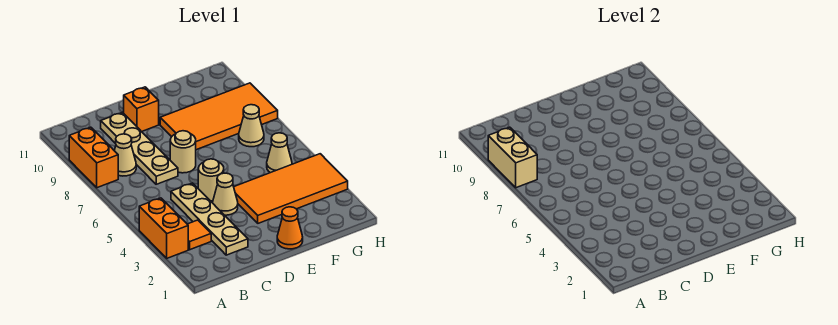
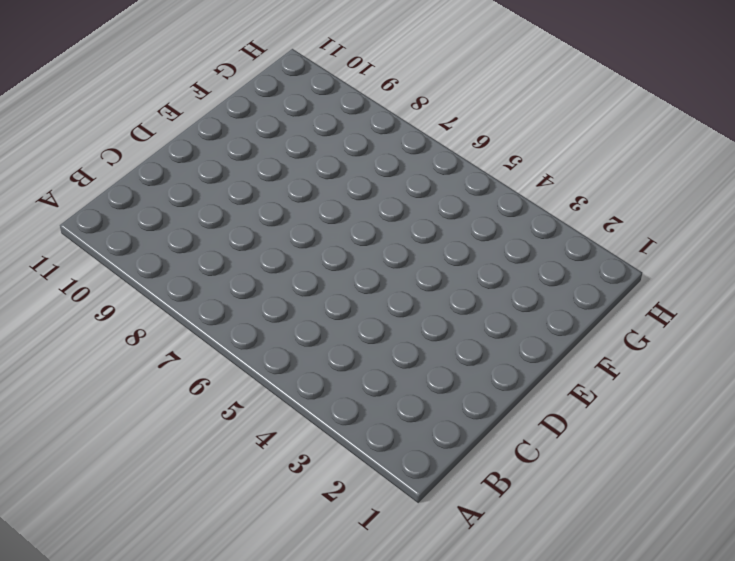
none -> orange 1x2 brick [139,198,188,258]
none -> orange 1x2 brick [69,127,118,188]
none -> orange 1x1 tile [187,220,211,250]

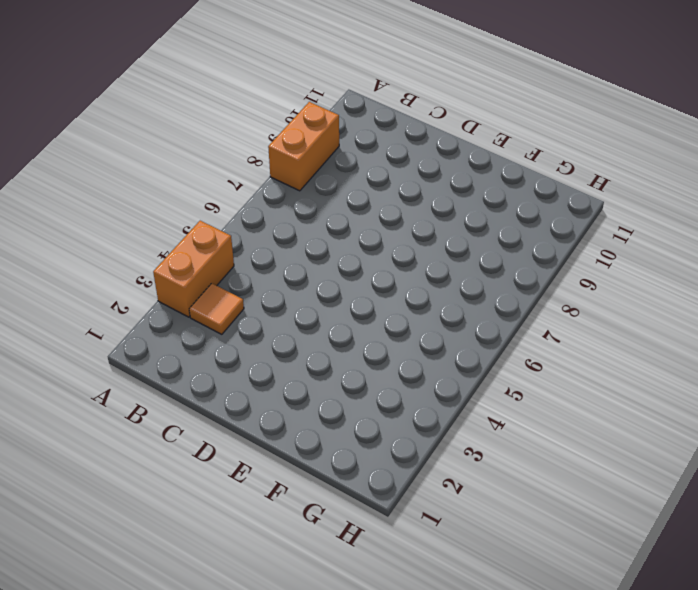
none -> tan 1x1 cone [114,134,136,176]
none -> tan 1x4 plate [171,183,248,255]
none -> tan 1x4 plate [101,112,178,184]

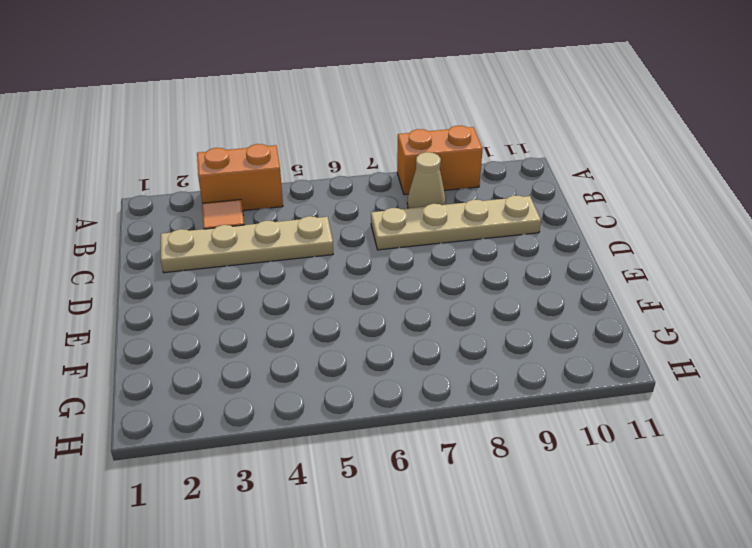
none -> tan 1x1 cone [213,173,238,215]
none -> tan 1x1 round brick [198,159,224,201]
none -> tan 1x1 round brick [170,131,196,173]

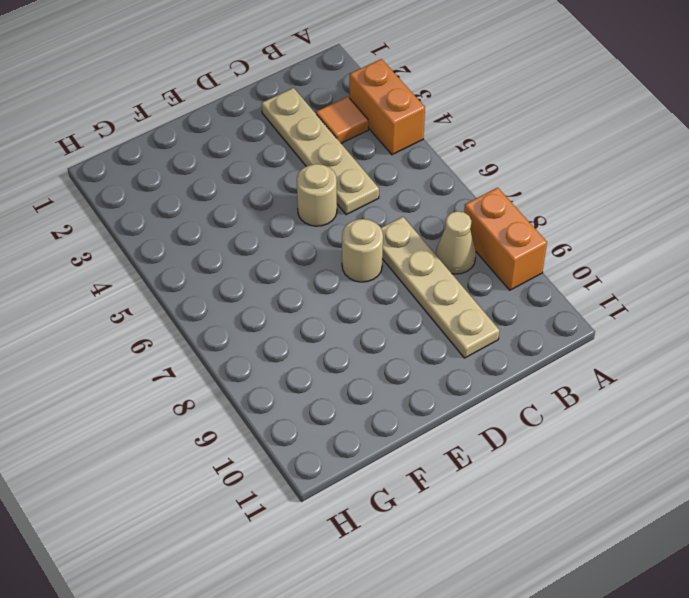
none -> tan 1x1 cone [213,173,238,215]
none -> orange 1x1 brick [124,87,159,132]
none -> orange 1x1 cone [277,207,303,249]

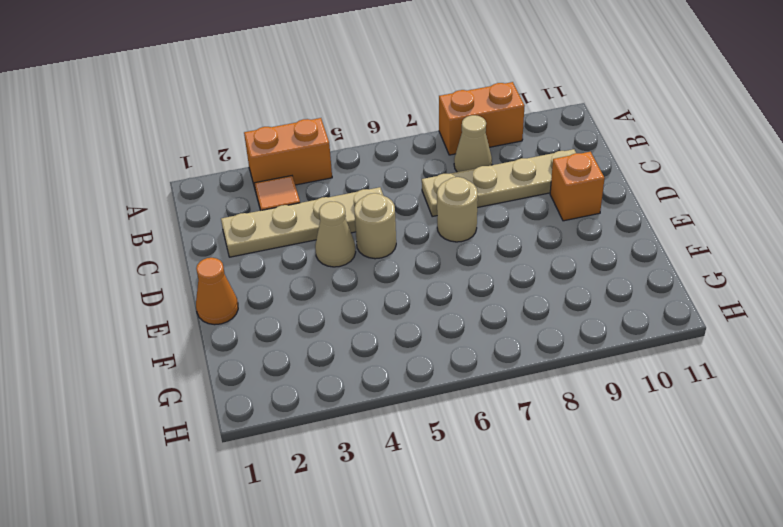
none -> orange 2x4 tile [234,154,348,223]
none -> orange 2x4 tile [160,83,278,150]
none -> tan 1x1 cone [267,133,292,173]

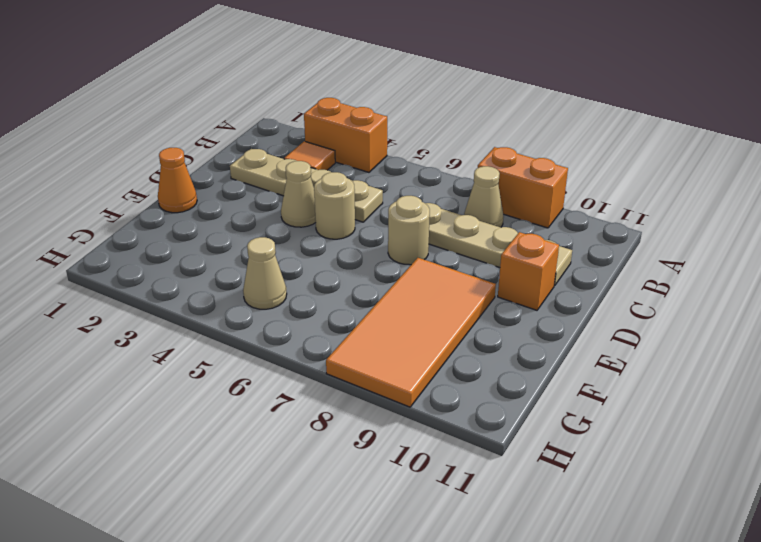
none -> orange 2x4 tile [234,154,348,223]
none -> tan 1x1 cone [239,105,264,147]
none -> tan 1x2 brick [488,127,537,188]

